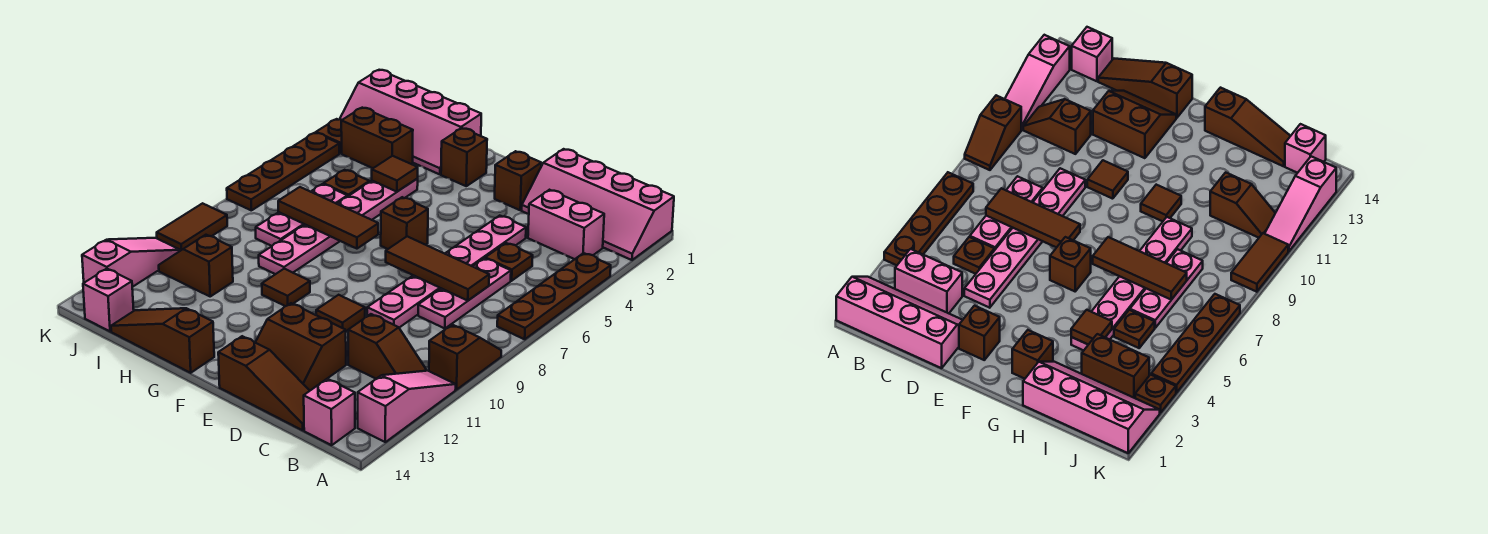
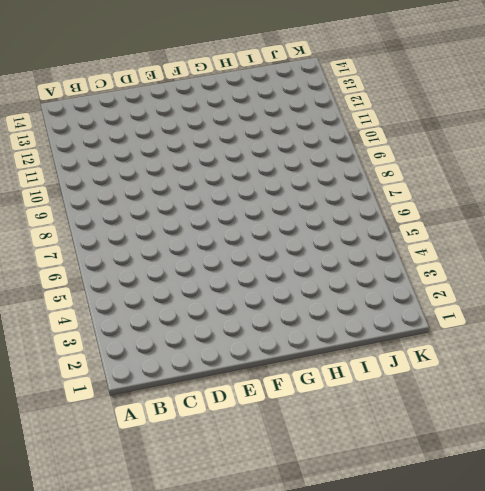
none -> pink 2x4 slope [522,149,674,260]
none -> brown 1x4 plate [497,253,611,339]
none -> brown 1x2 slope [429,325,501,390]
none -> pink 1x3 slope [358,371,456,442]

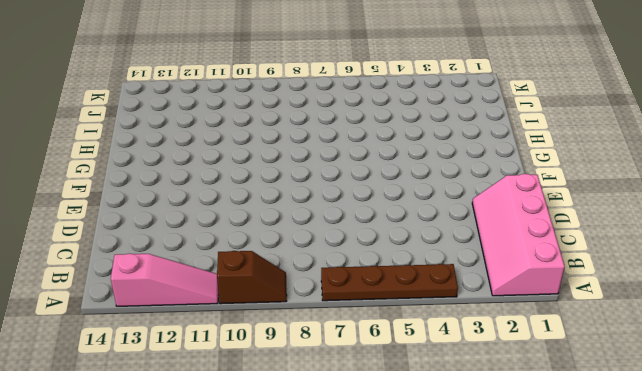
none -> pink 1x2 brick [528,190,604,259]
none -> brown 1x2 slope [348,314,427,379]
none -> pink 1x1 brick [304,379,355,445]
none -> brown 1x1 plate [485,243,533,281]

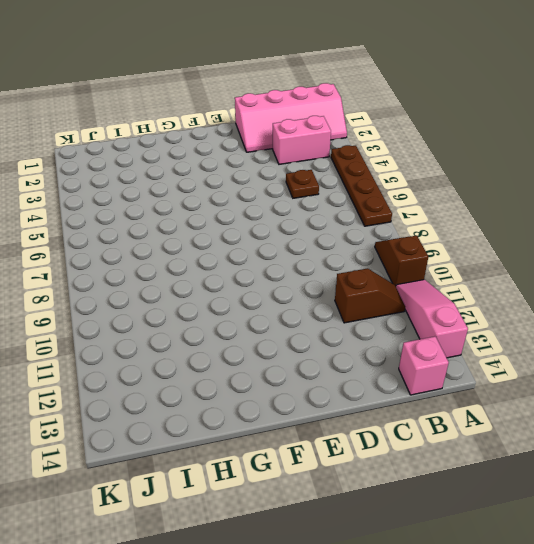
none -> pink 1x3 plate [418,258,511,329]
none -> brown 1x3 slope [218,336,310,430]
none -> pink 1x6 plate [367,216,526,328]
none -> brown 2x2 slope [255,303,346,390]

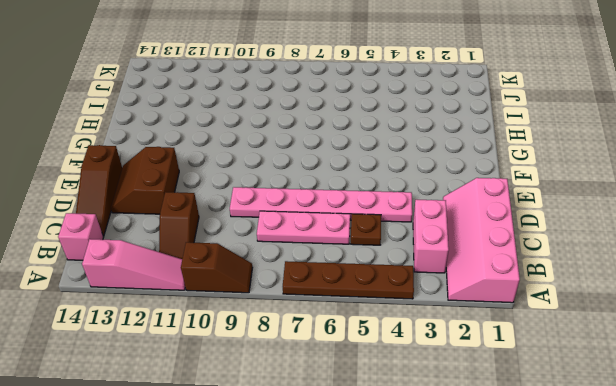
none -> brown 1x1 brick [495,151,541,210]
none -> brown 1x1 tile [316,295,365,332]
none -> brown 1x1 brick [381,197,428,249]
none -> brown 1x1 brick [441,128,487,186]

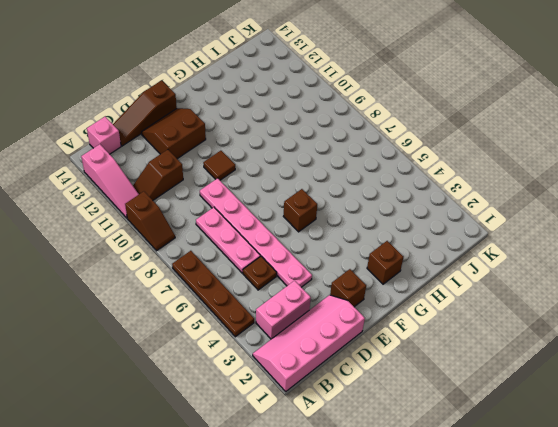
none -> brown 1x1 tile [262,269,310,306]
none -> brown 1x3 slope [111,308,214,373]
none -> pink 2x4 slope [340,70,481,174]
none -> pink 1x6 plate [259,179,418,274]

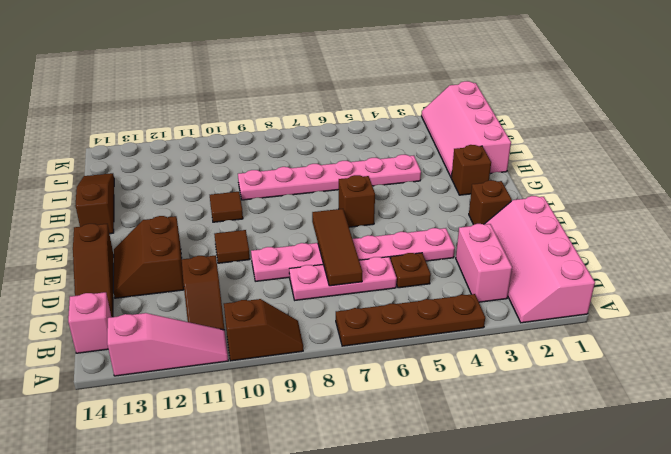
none -> brown 1x2 brick [341,108,413,168]
none -> brown 1x1 plate [324,170,369,197]
none -> pink 1x3 plate [256,184,347,246]
none -> brown 1x2 slope [159,235,233,296]

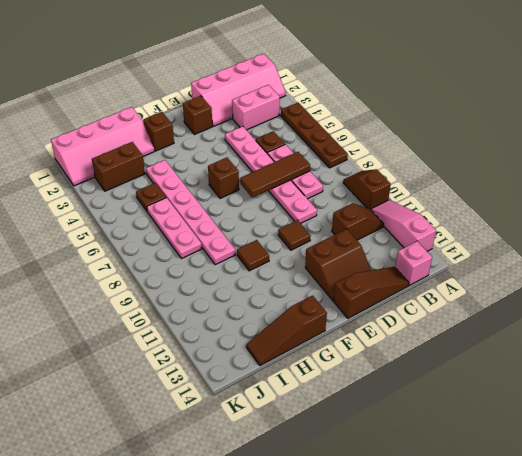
none -> brown 1x2 slope [159,235,233,296]
none -> pink 1x1 brick [83,269,134,331]
none -> brown 1x1 plate [316,119,342,153]
none -> brown 1x4 plate [227,133,339,211]

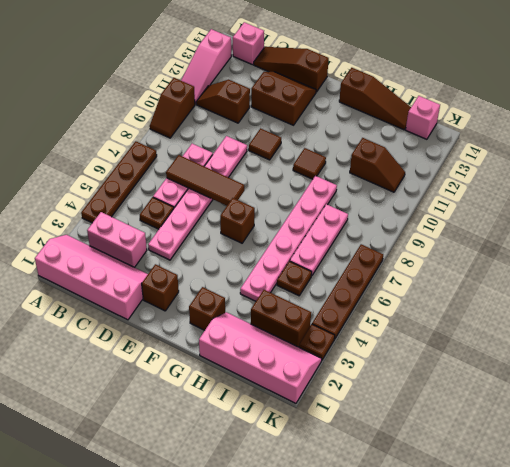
none -> brown 1x2 tile [157,203,227,251]
none -> pink 1x3 slope [82,238,180,287]
none -> brown 1x3 tile [278,187,378,249]
none -> brown 1x1 tile [372,156,418,192]

